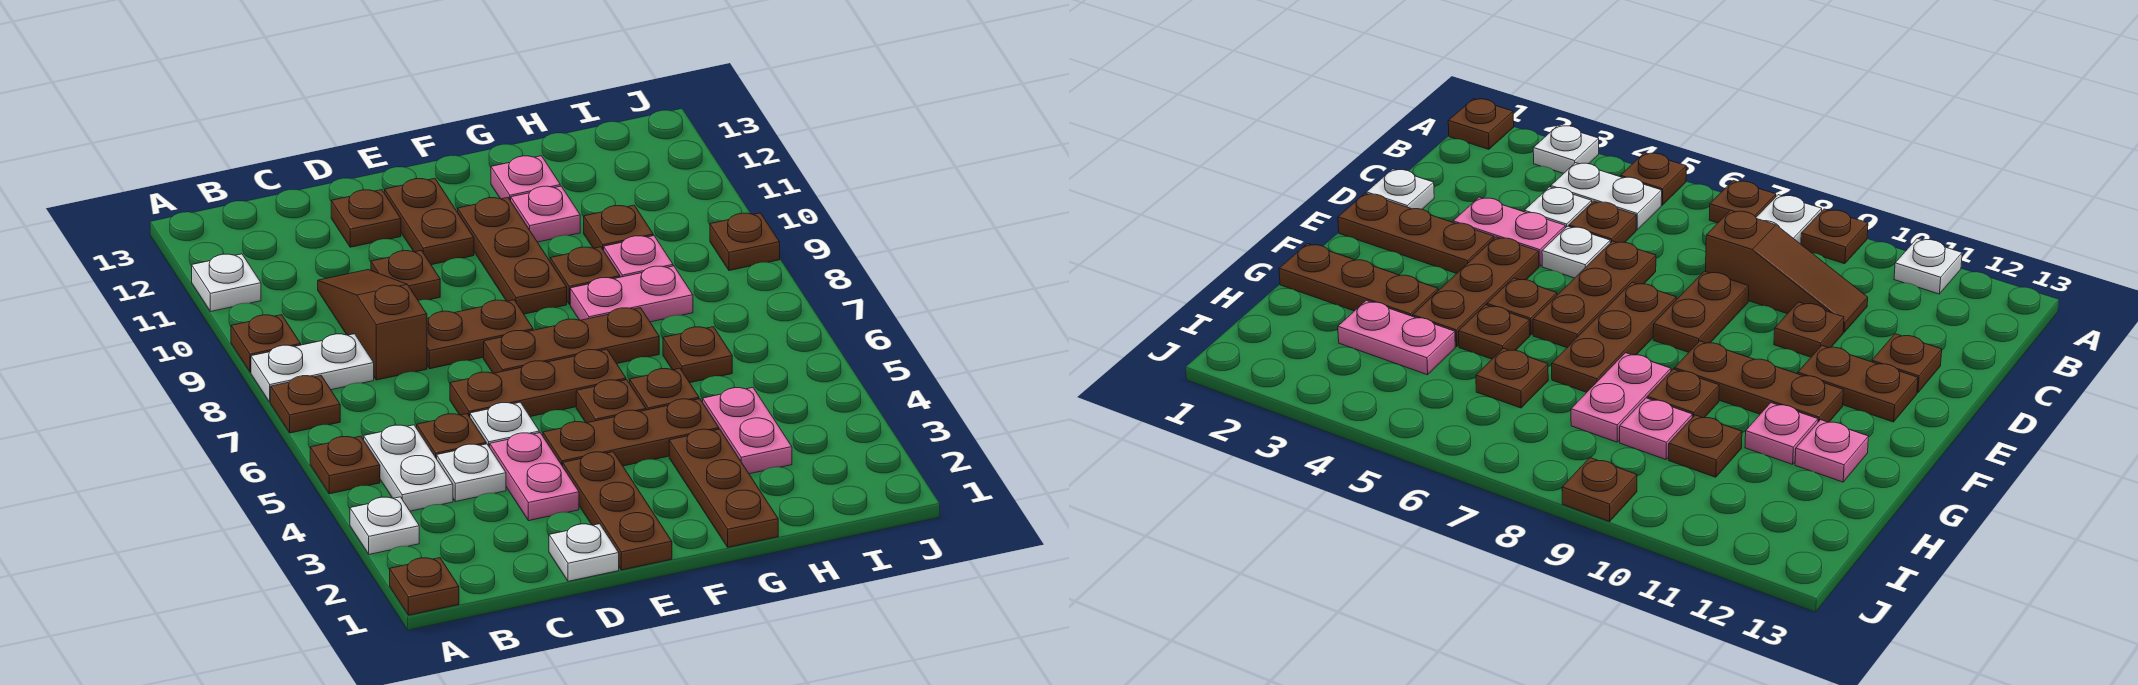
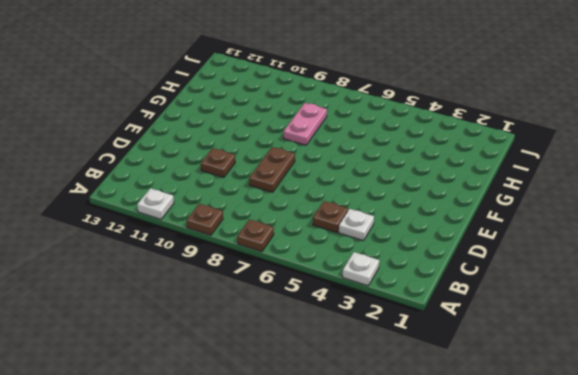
none -> brown 1x1 plate [390,558,459,615]
none -> brown 1x1 plate [310,436,380,494]
none -> white 1x2 plate [251,334,374,403]
none -> white 1x2 plate [364,425,453,511]

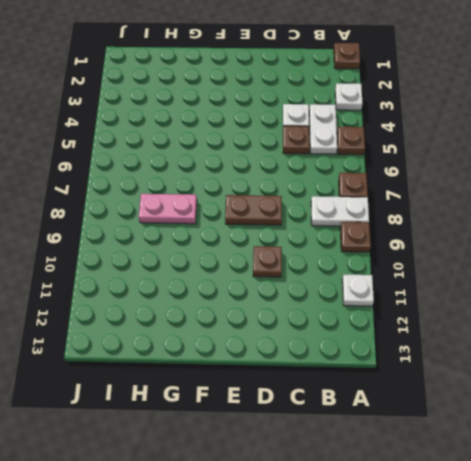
none -> brown 1x3 slope [318,270,427,380]
none -> white 1x1 plate [549,524,619,581]
none -> pink 1x2 plate [490,433,579,521]
none -> white 1x1 plate [470,402,539,447]

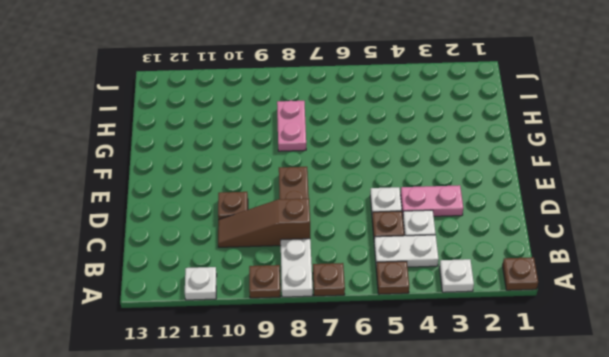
none -> white 1x1 plate [549,524,619,581]
none -> brown 1x3 plate [450,349,626,417]
none -> brown 1x1 plate [331,190,401,247]
none -> brown 1x3 plate [563,452,672,570]

